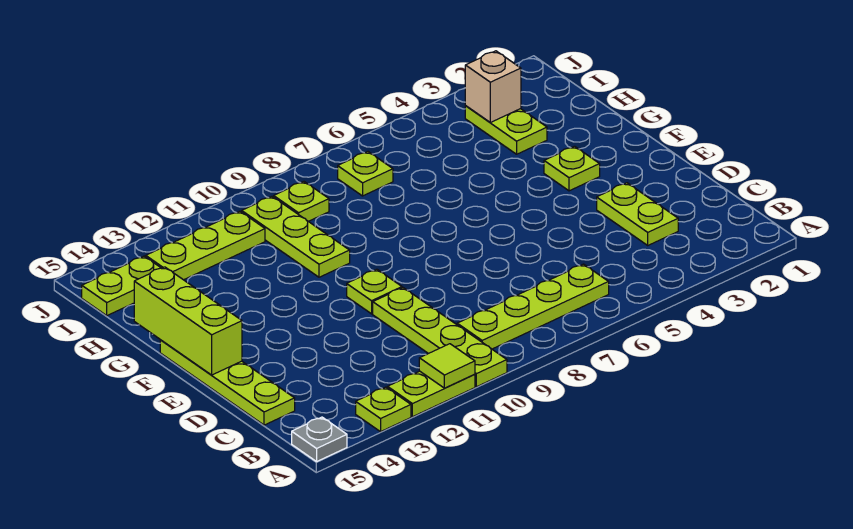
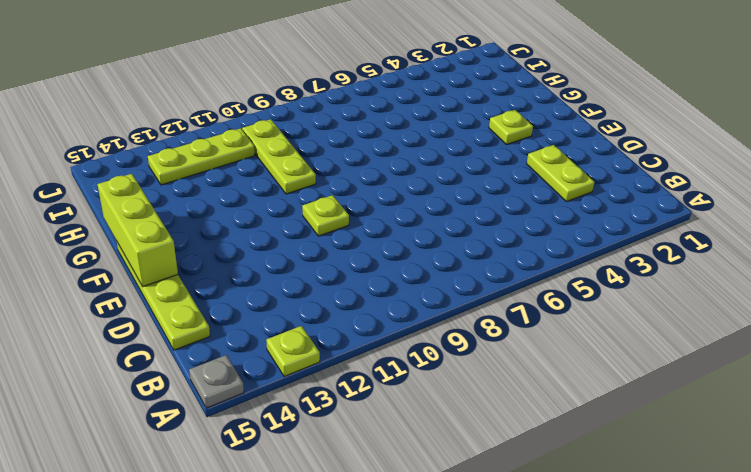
none -> lime 1x4 plate [373,288,507,387]
none -> lime 1x2 plate [388,371,475,417]
none -> lime 1x4 plate [457,264,609,349]

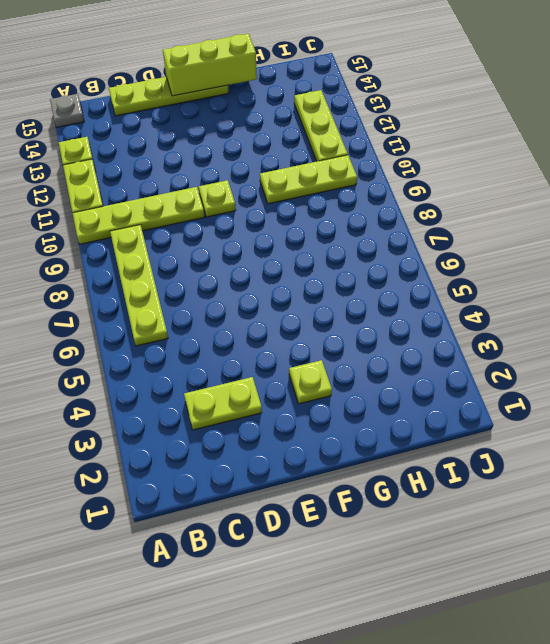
none -> lime 1x2 plate [465,106,547,154]
none -> lime 1x1 plate [338,152,393,196]
none -> lime 1x1 plate [274,182,329,221]

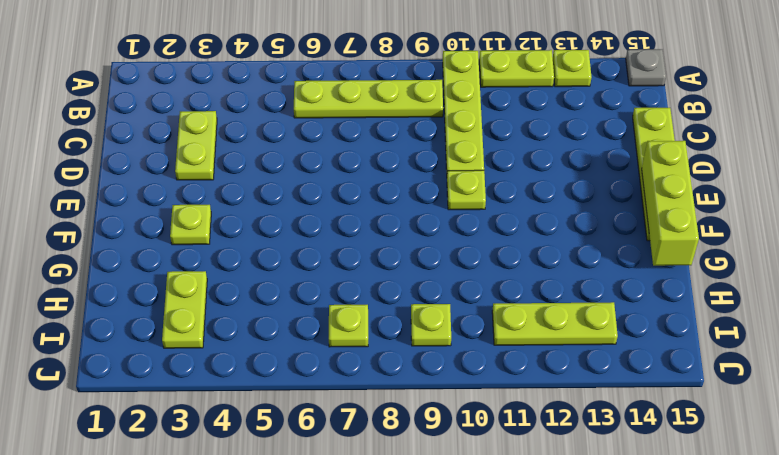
none -> lime 1x3 plate [242,197,350,277]
none -> lime 1x2 plate [82,256,161,316]
none -> lime 1x1 tile [419,344,475,388]

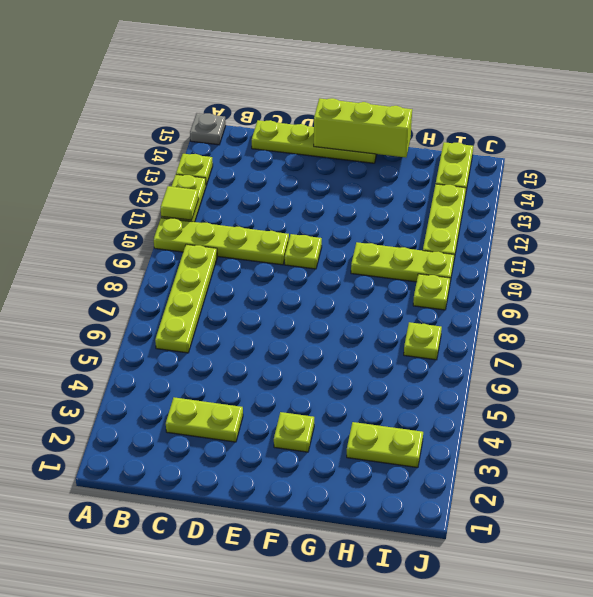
none -> tan 1x1 brick [465,51,521,122]

